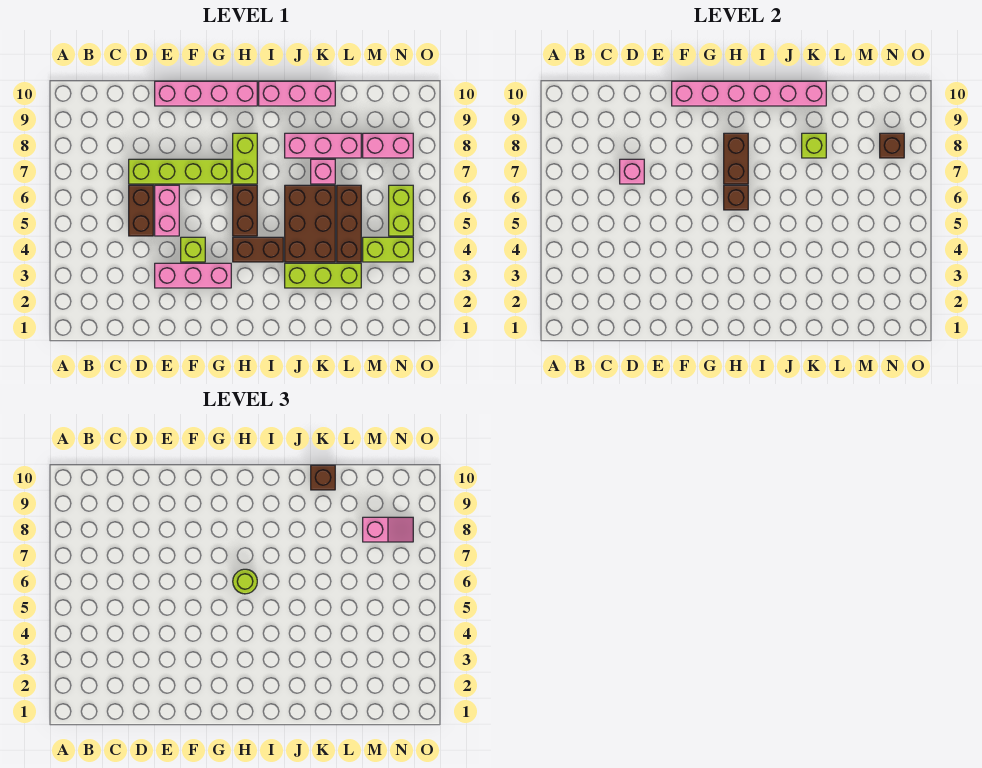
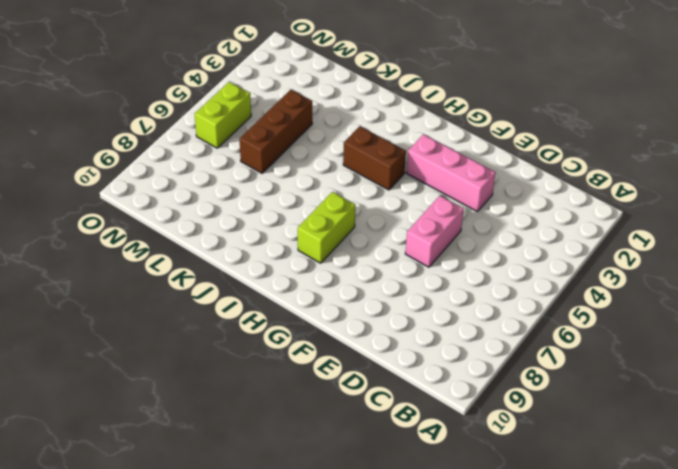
none -> brown 1x2 brick [129,185,153,236]
none -> lime 1x4 brick [129,159,231,184]
none -> pink 1x4 brick [155,81,257,106]

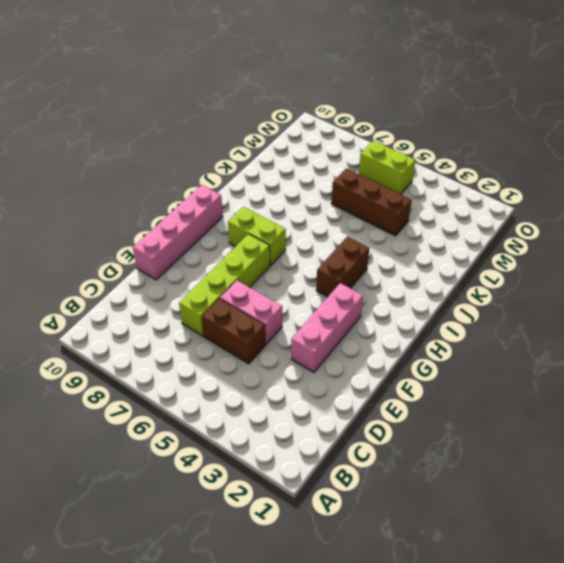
none -> lime 1x1 brick [181,237,205,262]
none -> brown 1x2 brick [233,185,257,236]
none -> pink 1x3 brick [259,81,335,106]

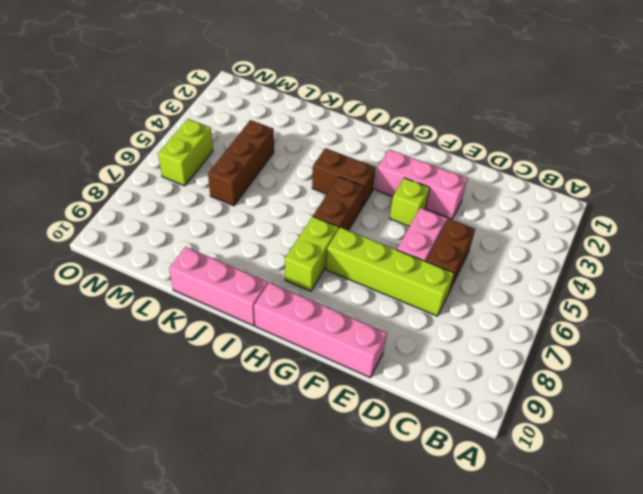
none -> lime 1x3 brick [285,263,361,288]
none -> brown 2x3 brick [285,185,335,262]
none -> pink 1x3 brick [285,133,361,158]

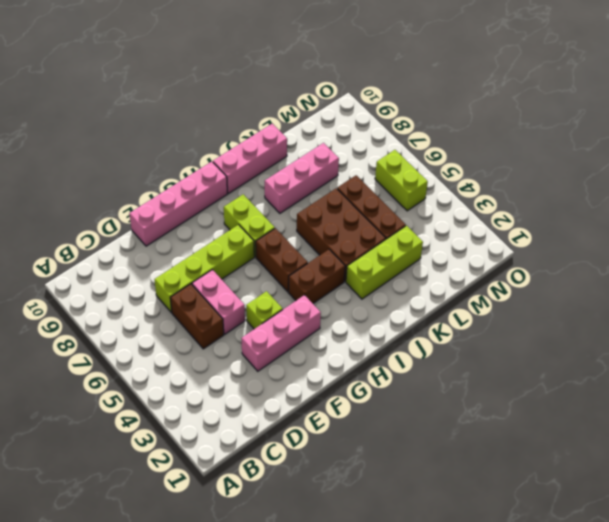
none -> pink 1x1 brick [311,159,335,184]
none -> lime 1x2 brick [363,237,413,262]
none -> pink 1x2 brick [363,133,413,158]

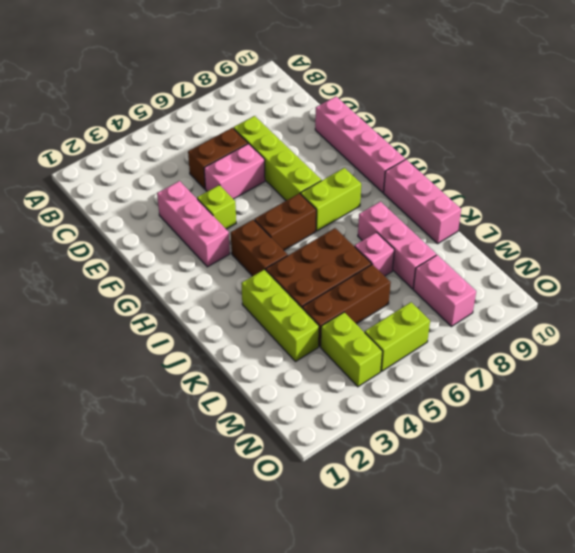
none -> pink 1x1 brick [620,159,644,184]
none -> pink 1x6 brick [672,81,826,106]
none -> brown 1x1 brick [724,185,748,210]

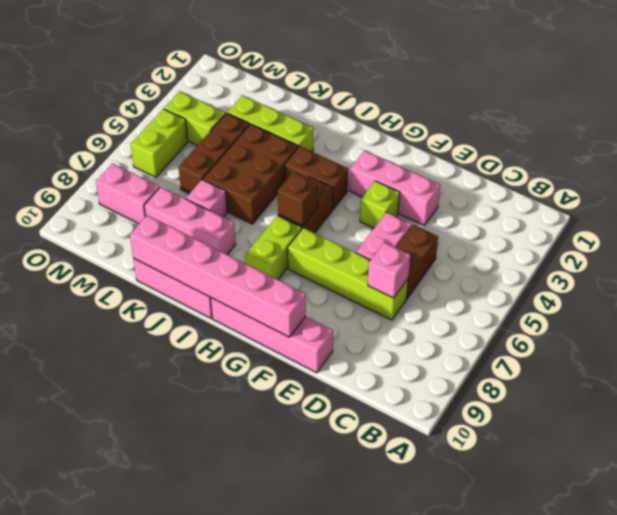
none -> brown 1x2 brick [724,133,748,184]
none -> lime 1x1 brick [802,133,826,158]
none -> brown 1x1 brick [880,133,904,158]

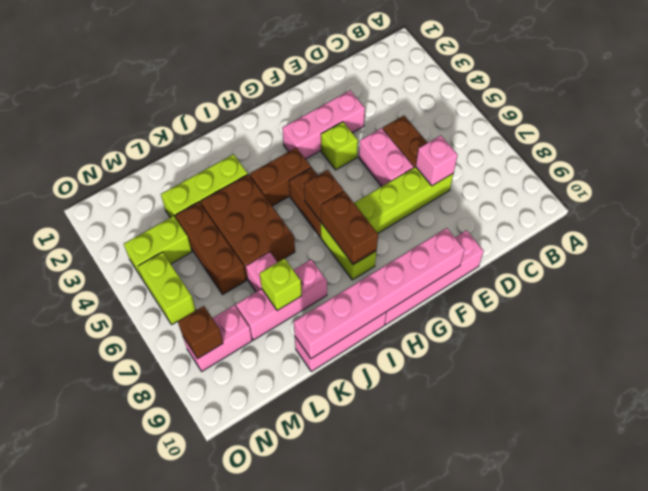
none -> lime 1x1 round brick [233,569,257,594]
none -> brown 1x1 brick [311,465,335,490]
none -> pink 1x2 slope [363,517,413,542]

